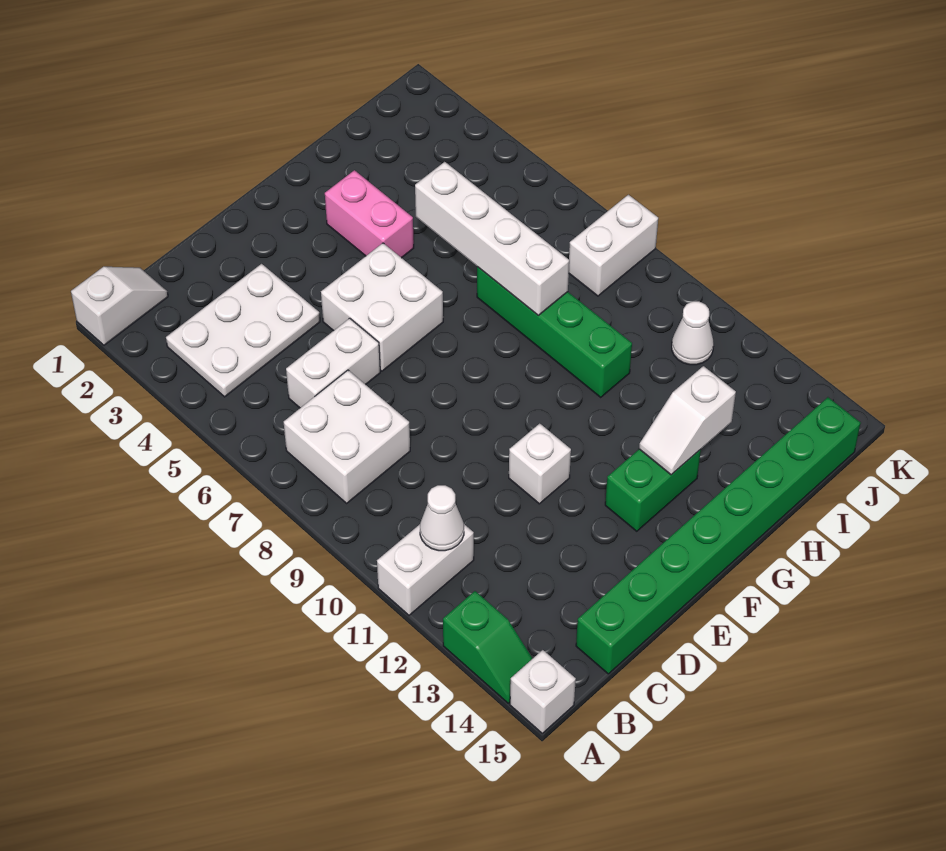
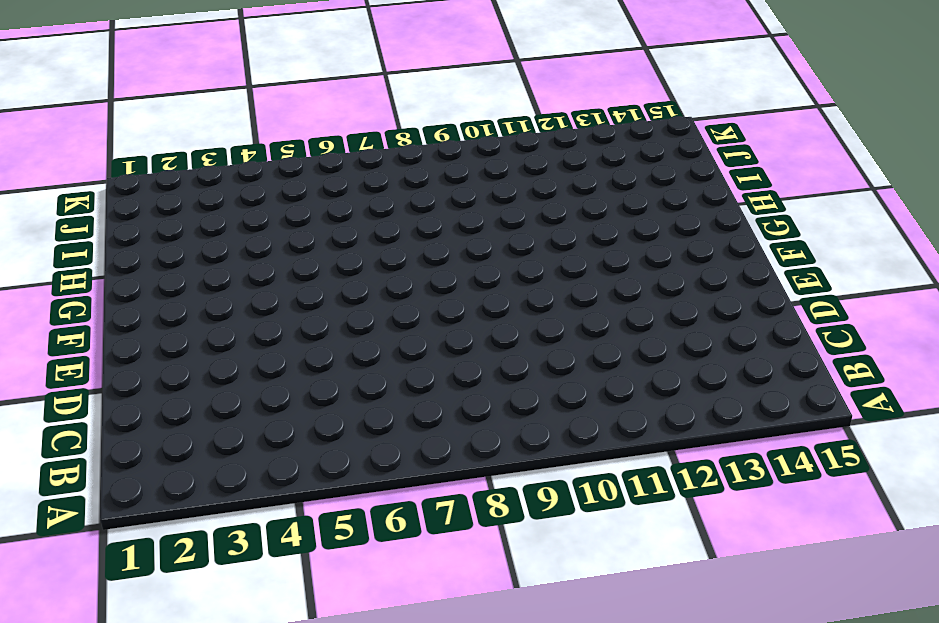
none -> white 1x2 slope [71,267,168,345]
none -> white 1x2 brick [377,524,474,615]
none -> green 1x2 slope [443,591,533,703]

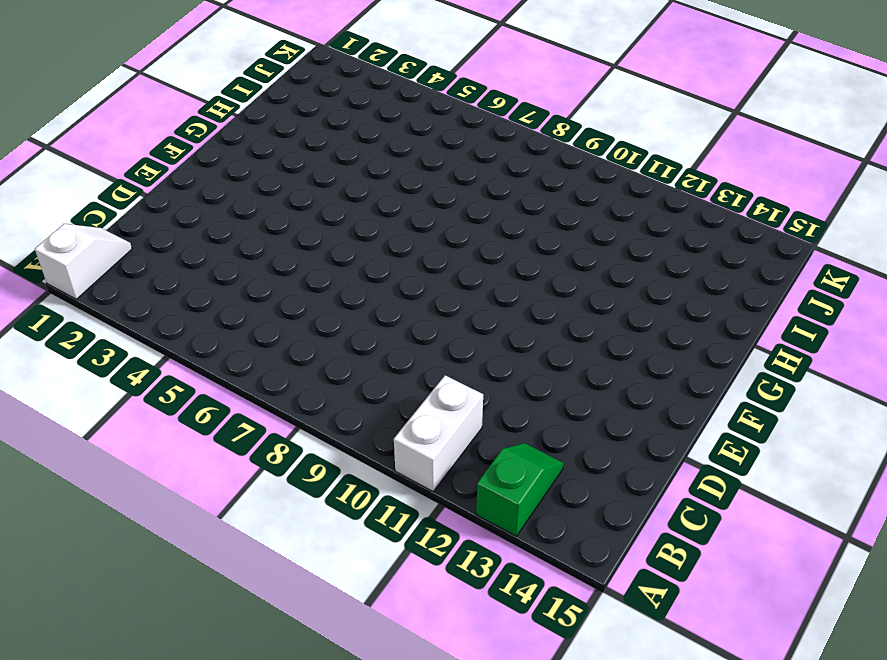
green 1x2 slope [476,443,564,536] -> green 1x2 slope turned to [443,591,533,703]
none -> white 1x1 brick [510,650,576,733]
none -> white 2x3 plate [166,264,320,397]
none -> white 2x2 brick [284,370,410,503]

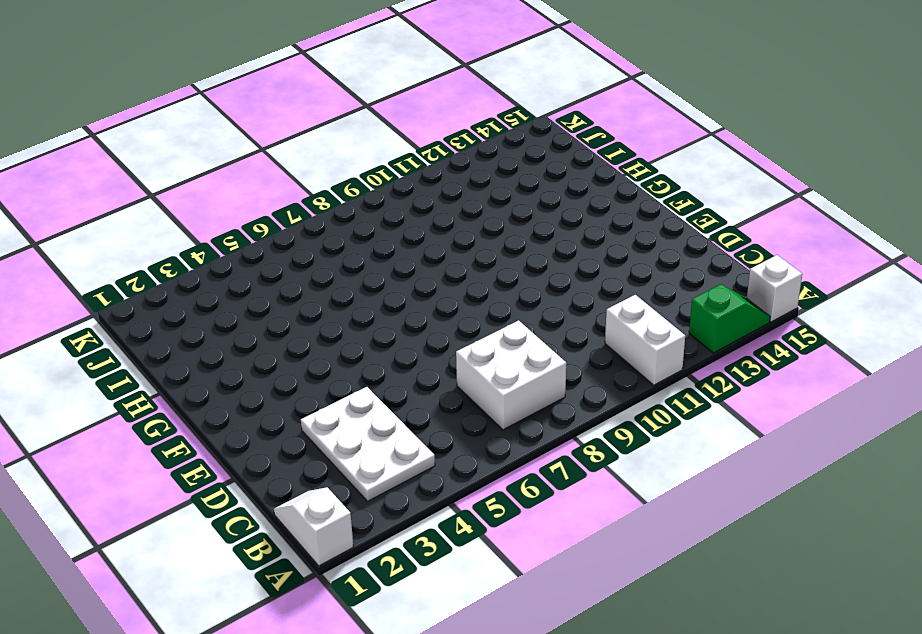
none -> white 1x2 brick [286,318,380,408]
none -> green 1x8 brick [576,397,861,674]
none -> white 2x2 brick [321,243,443,371]

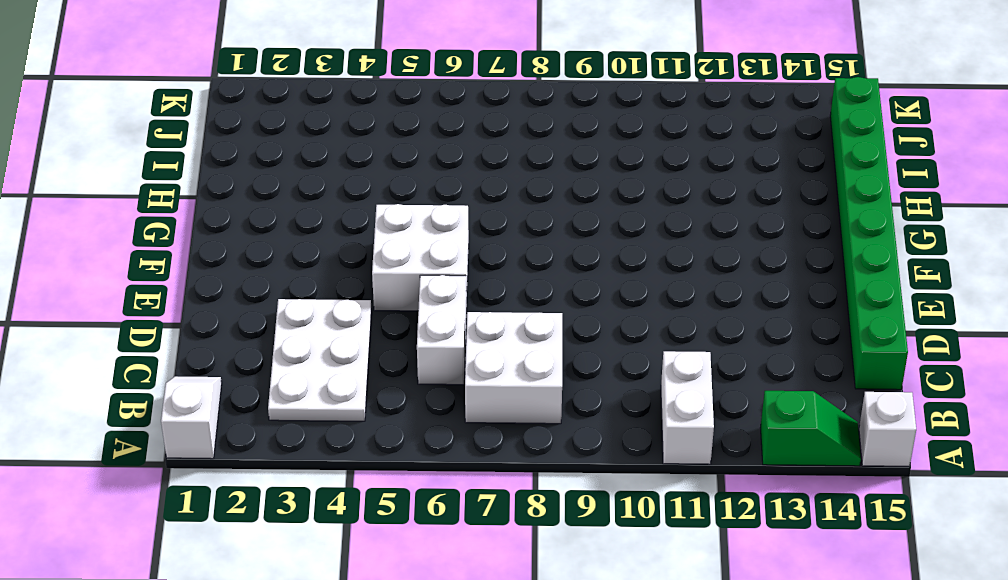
none -> white 1x1 brick [509,424,571,504]
none -> green 1x2 brick [605,449,701,531]
none -> pink 1x2 brick [325,170,414,258]

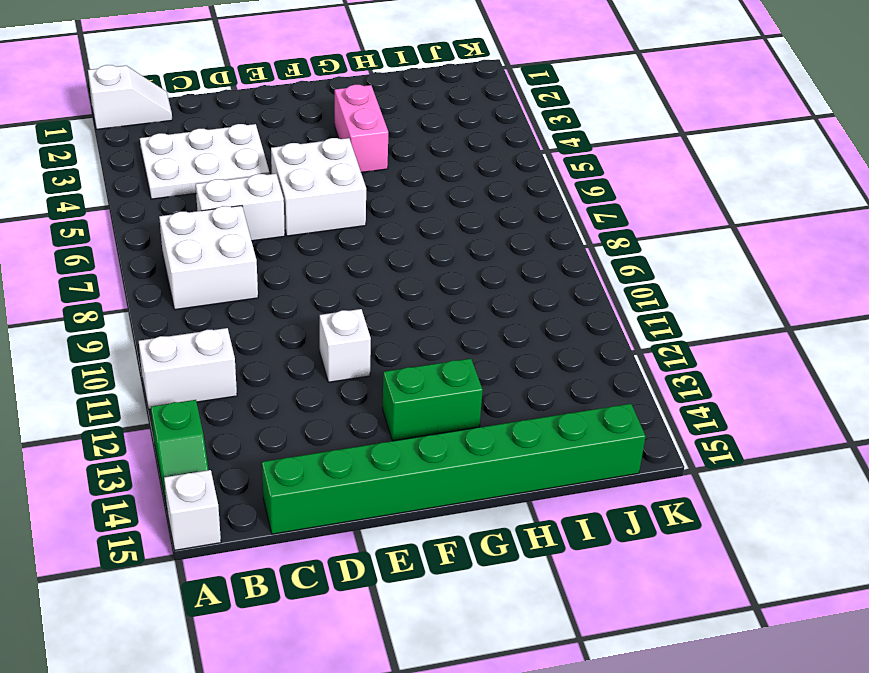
none -> green 1x4 brick [477,267,632,397]
none -> white 1x2 brick [569,195,658,296]
none -> white 1x1 cone [672,301,714,365]

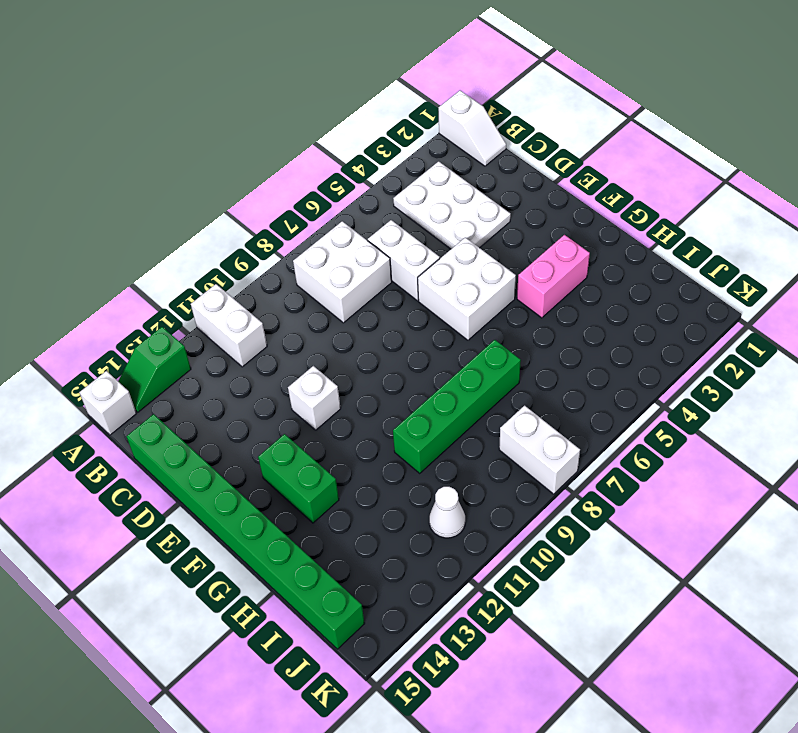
none -> white 1x1 cone [420,485,464,551]
none -> white 1x2 slope [639,366,736,475]
none -> white 1x4 brick [415,162,569,315]

